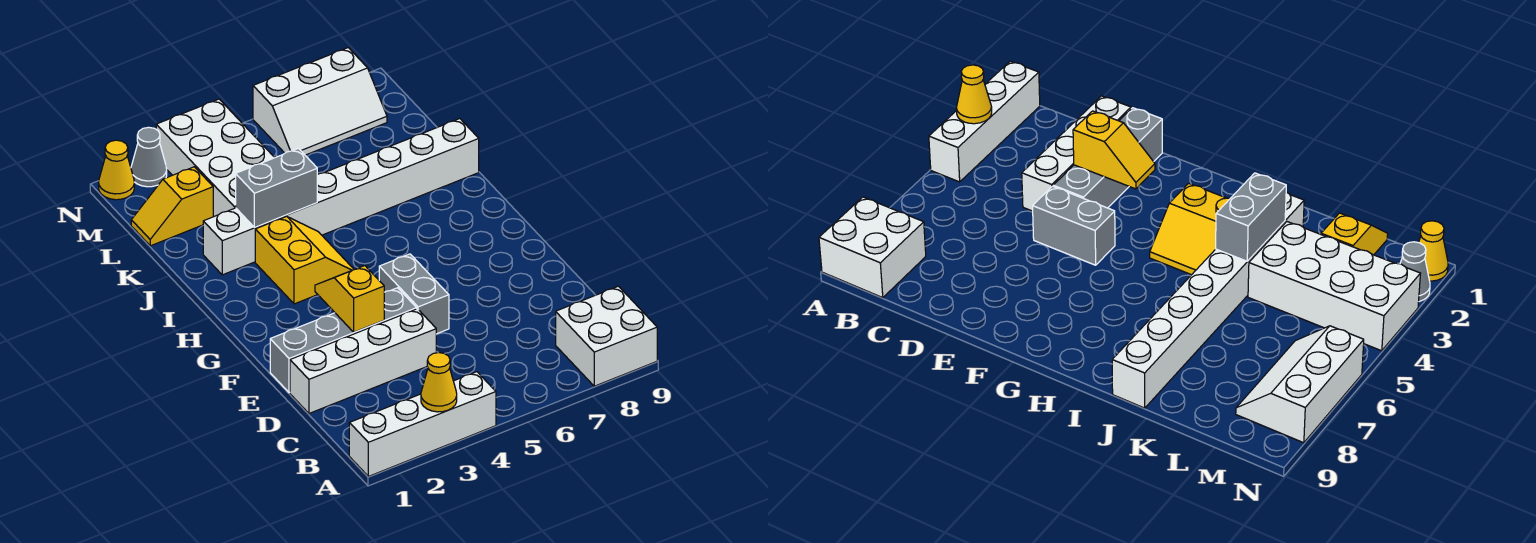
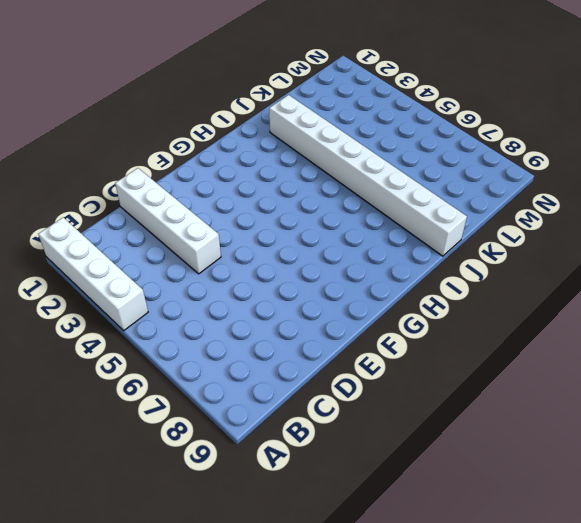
none -> white 2x2 brick [556,286,657,386]
none -> grey 1x4 brick [270,288,417,393]
none -> grey 1x2 brick [379,254,449,334]

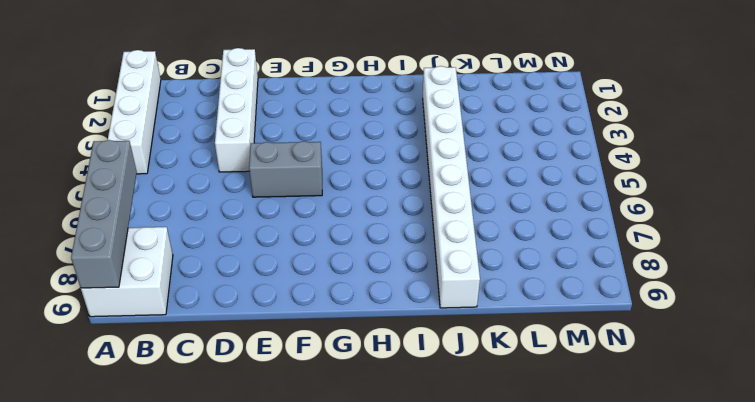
grey 1x4 brick [71,140,137,288] -> grey 1x4 brick moved to [270,288,417,393]
none -> yellow 2x2 slope [255,217,354,304]
none -> white 2x4 brick [156,99,275,217]
none -> yellow 1x2 slope [131,167,213,246]

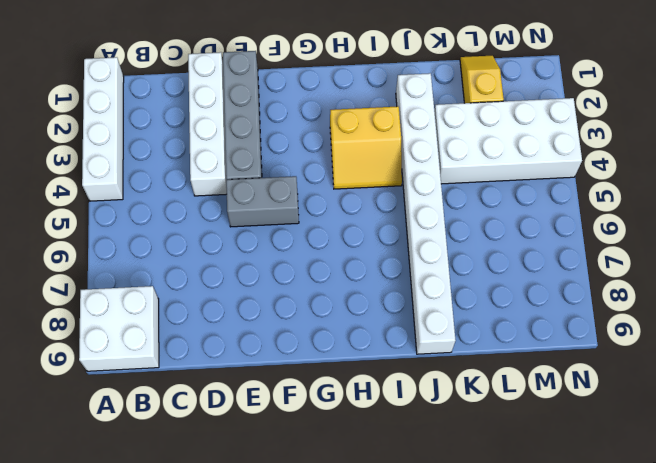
none -> white 2x3 slope [253,48,387,155]
none -> yellow 1x1 cone [99,140,134,200]
none -> grey 1x1 cone [131,127,167,187]

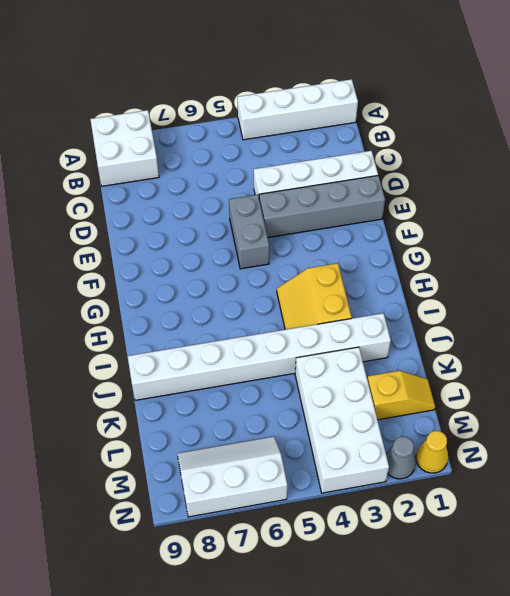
none -> yellow 1x1 cone [421,353,457,412]
none -> yellow 1x2 slope [315,266,384,332]
none -> grey 1x2 brick [236,148,317,227]

